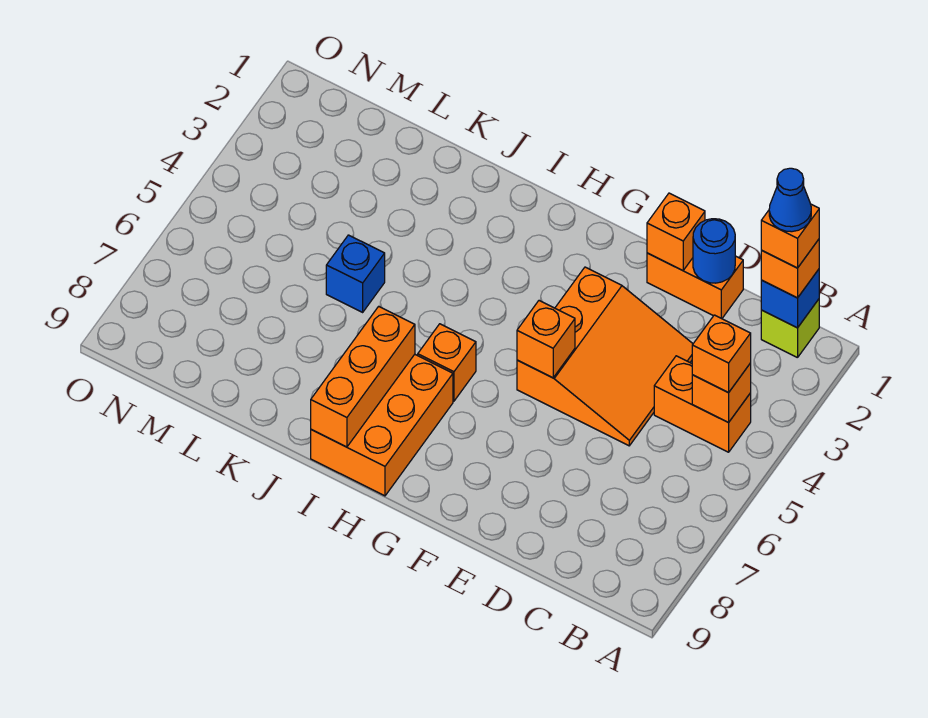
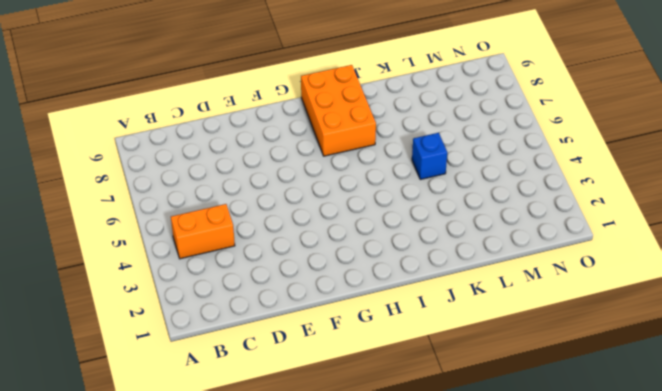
none -> lime 1x1 brick [761,299,819,358]
none -> orange 1x2 brick [647,253,743,319]
none -> orange 3x3 slope [517,267,693,446]

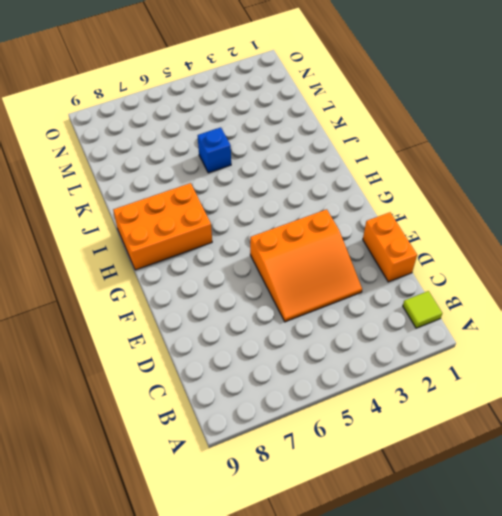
lime 1x1 tile [403,291,442,328] -> lime 1x1 brick [761,299,819,358]
none -> orange 1x2 brick [654,356,751,452]
none -> orange 1x1 brick [418,324,476,401]
none -> blue 1x1 brick [761,269,819,328]

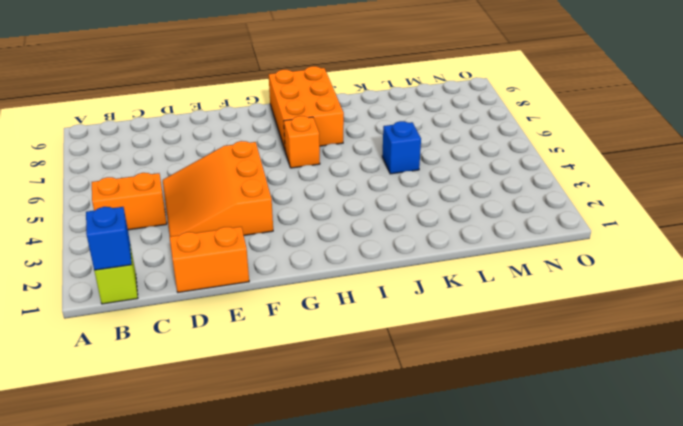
none -> orange 1x1 brick [692,363,751,423]
none -> blue 1x1 round brick [693,219,735,283]
none -> orange 1x1 brick [647,193,705,271]

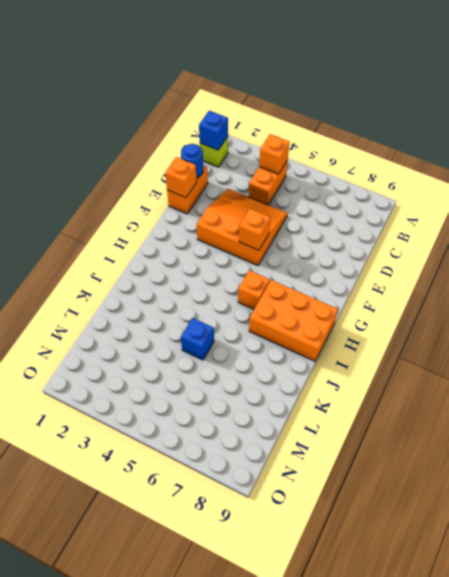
none -> orange 1x3 brick [311,306,415,447]
none -> orange 1x1 brick [761,239,819,298]
none -> orange 1x1 brick [692,315,751,393]

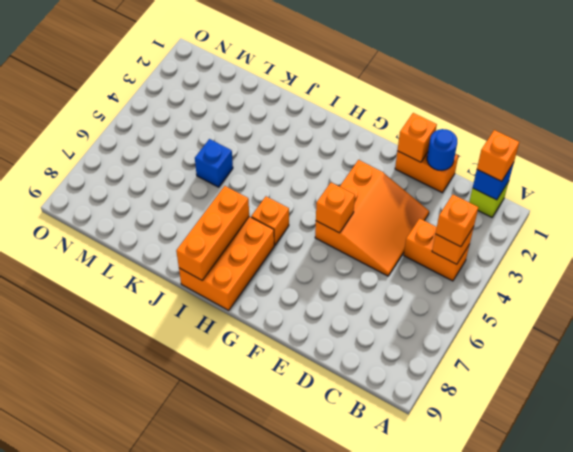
none -> orange 1x1 brick [761,204,819,268]
none -> blue 1x1 cone [769,168,811,232]

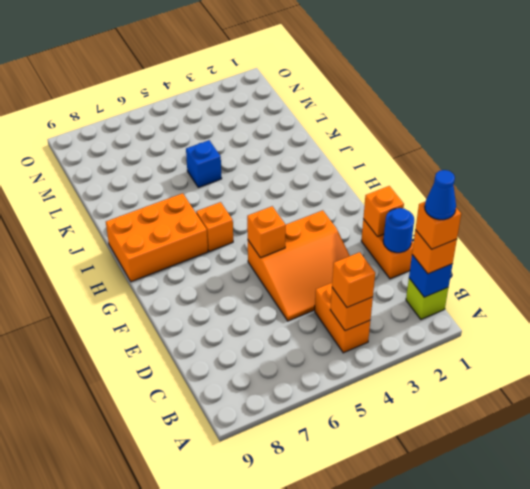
none -> orange 1x3 brick [311,306,415,447]

